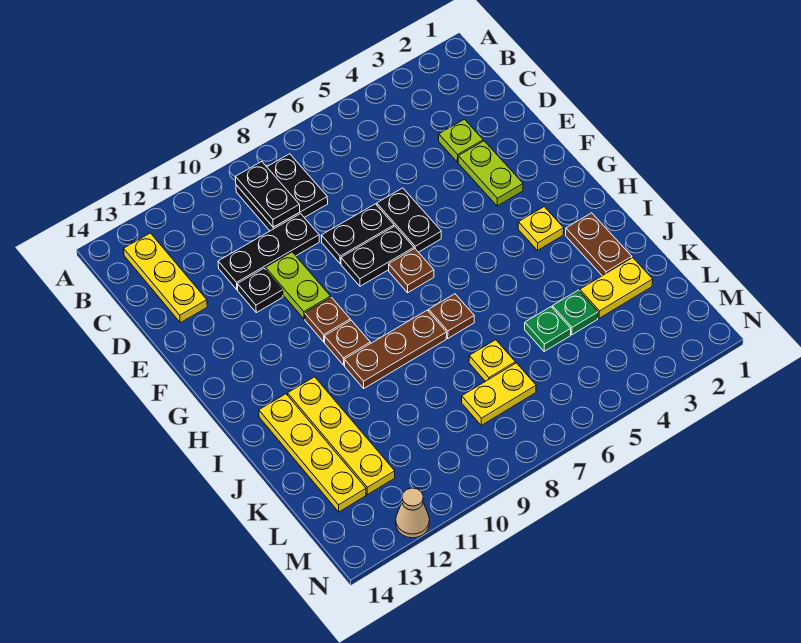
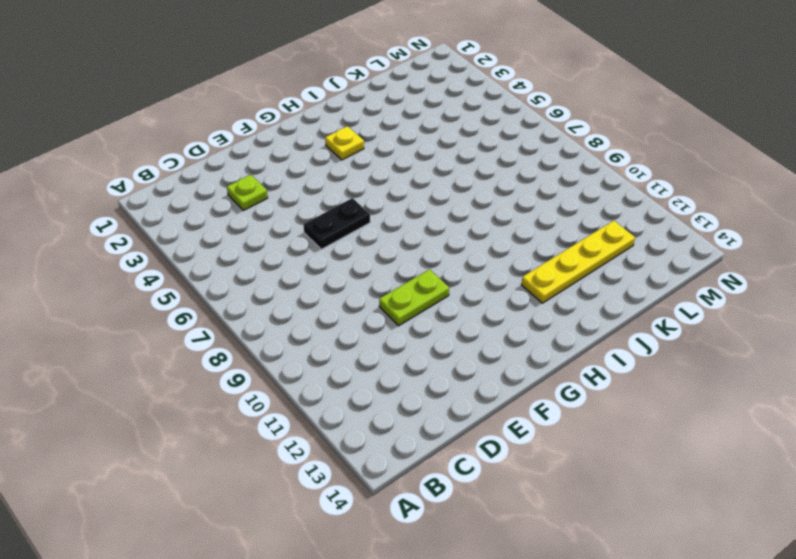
none -> black 2x2 plate [236,154,328,231]
none -> yellow 1x3 plate [124,233,207,323]
none -> black 1x3 plate [218,214,319,290]

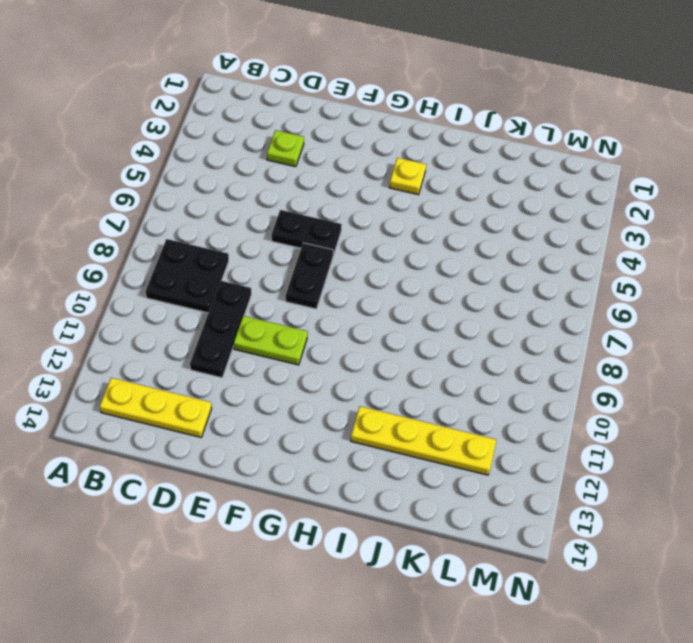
none -> lime 1x2 plate [458,141,523,206]
none -> black 1x2 plate [321,204,394,264]
none -> black 1x1 plate [237,268,283,313]

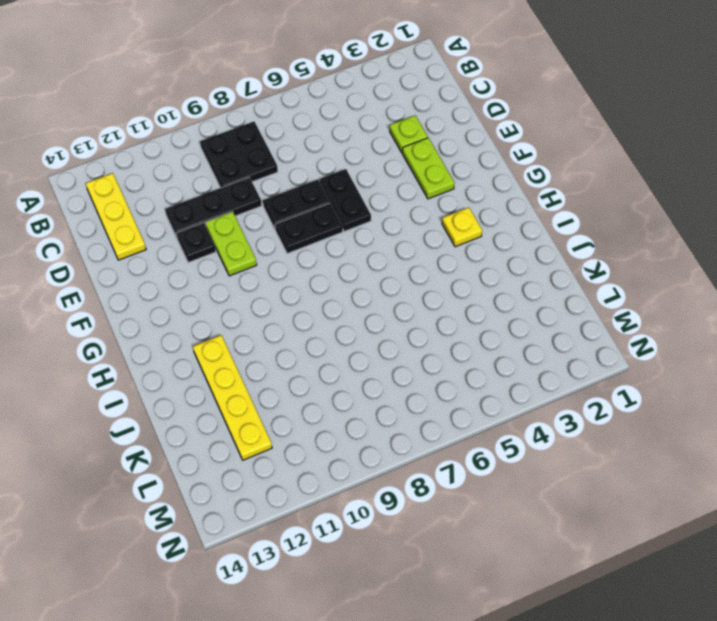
none -> brown 1x1 plate [389,249,434,293]
none -> brown 1x1 plate [305,297,350,342]
none -> brown 1x1 plate [325,320,370,365]

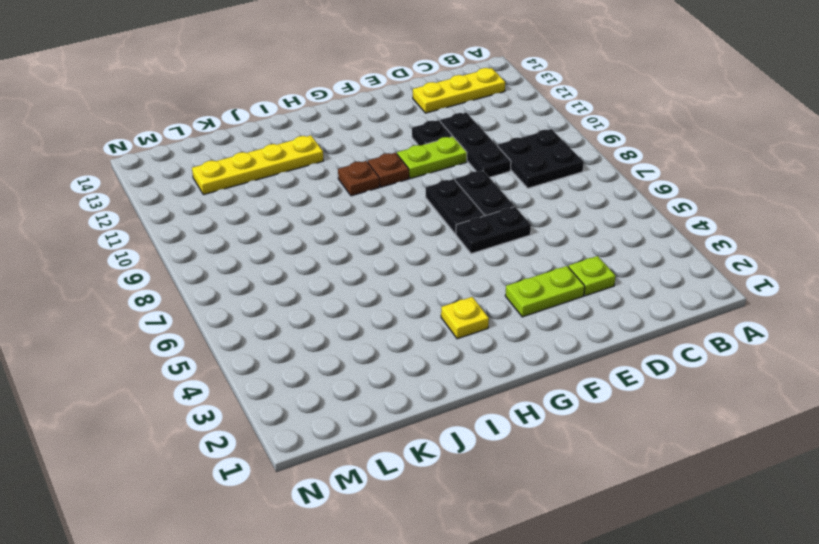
none -> brown 1x1 plate [389,249,434,293]
none -> brown 1x2 plate [566,213,632,276]
none -> brown 1x1 plate [429,294,474,338]

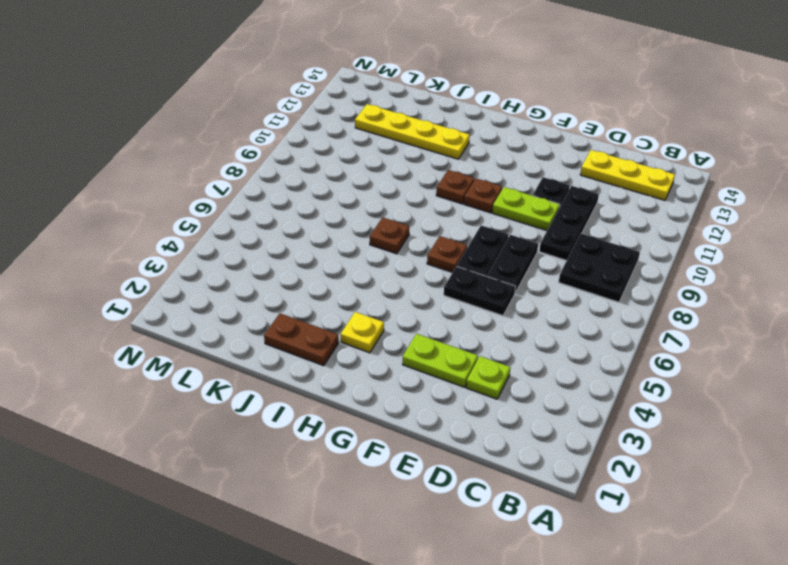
none -> brown 1x3 plate [344,310,447,388]
none -> yellow 1x4 plate [259,394,366,512]
none -> yellow 1x2 plate [580,258,653,318]

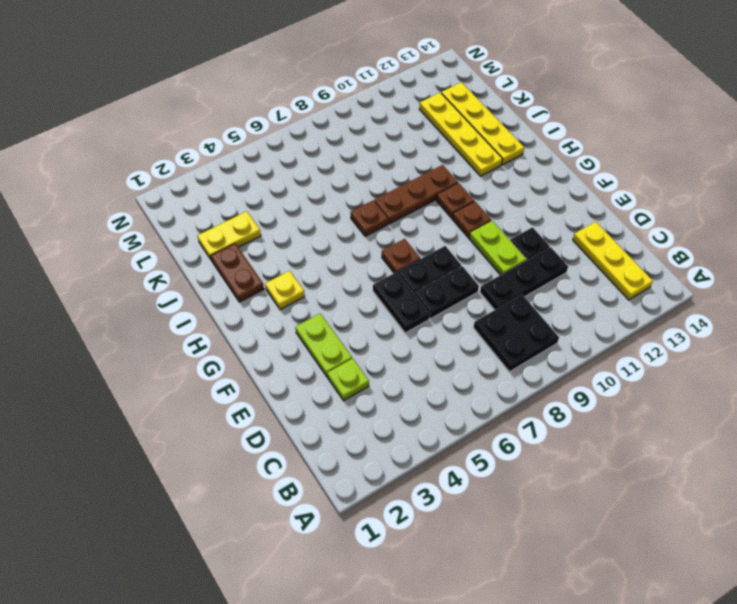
none -> green 1x1 plate [552,290,598,335]
none -> green 1x1 plate [525,307,571,352]
none -> yellow 1x1 plate [469,340,515,381]

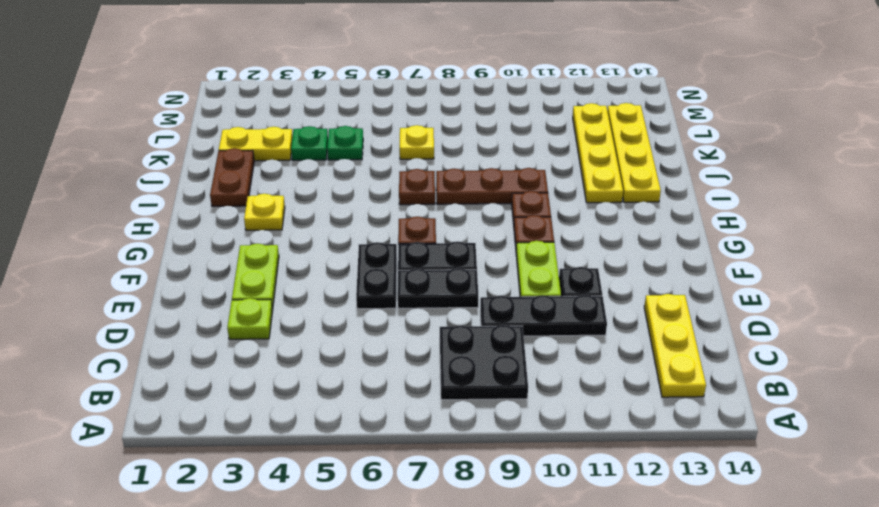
none -> yellow 1x2 plate [462,363,536,425]
none -> tan 1x1 cone [396,488,430,538]
none -> black 1x2 plate [235,162,300,227]

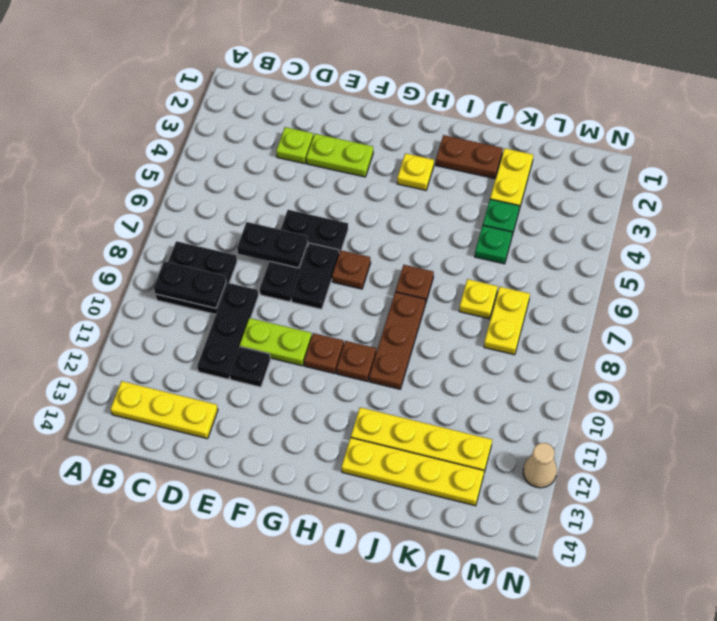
black 1x2 plate [237,222,308,268] -> none

